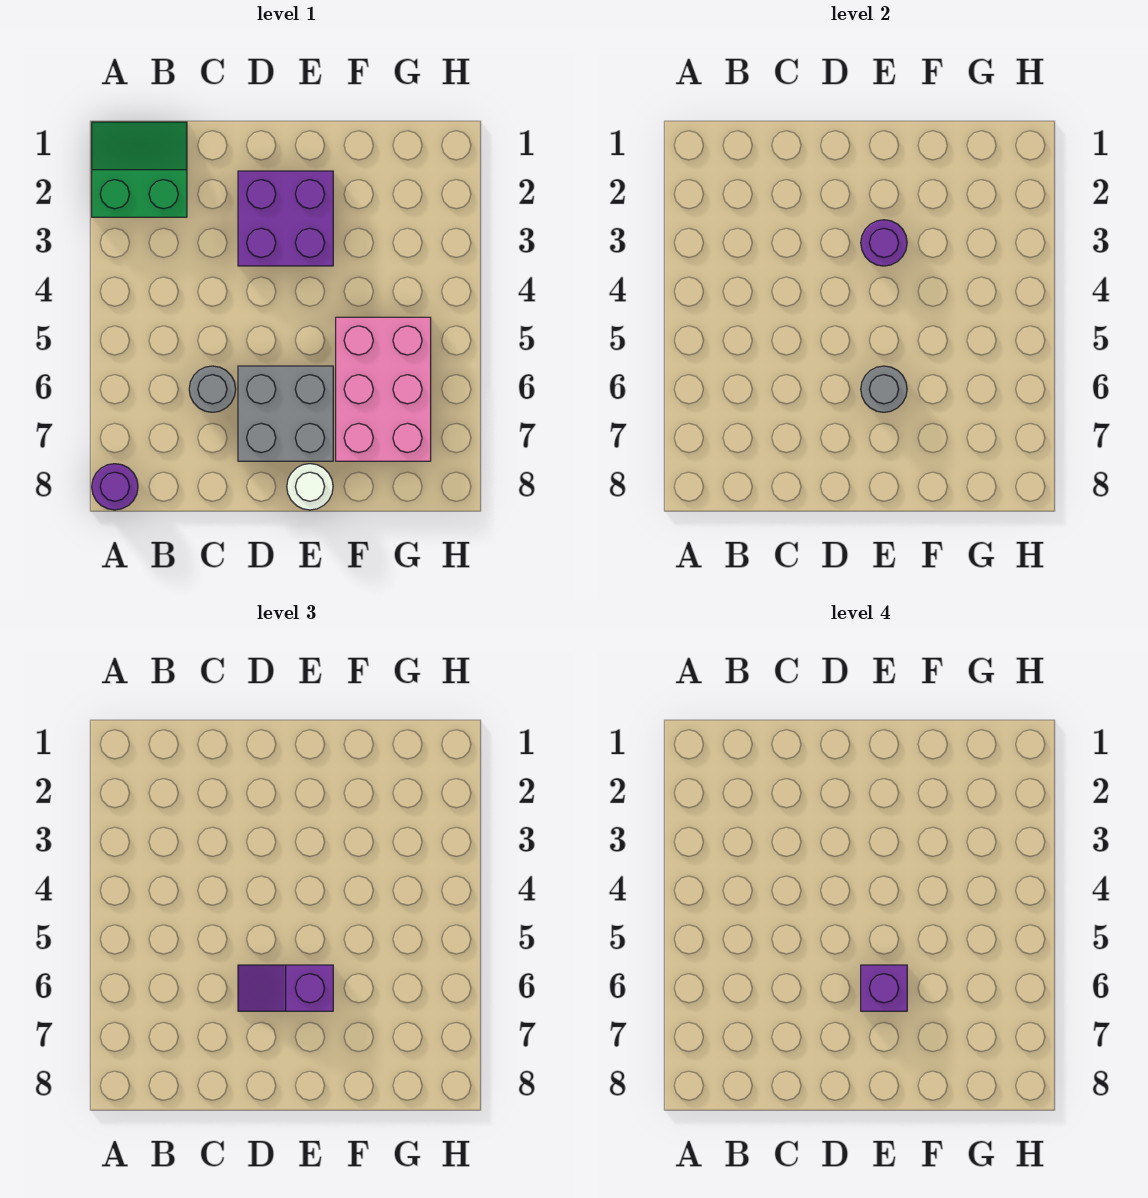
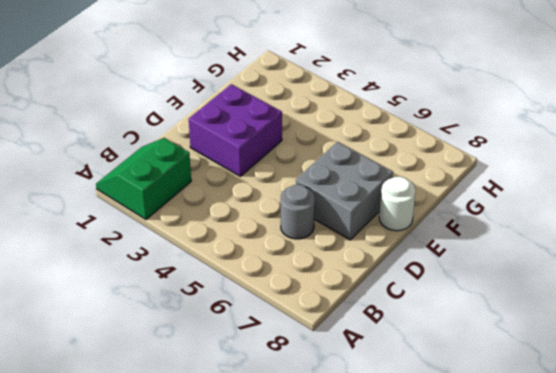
none -> purple 1x1 round brick [92,464,138,510]
none -> pink 2x3 brick [336,317,431,461]

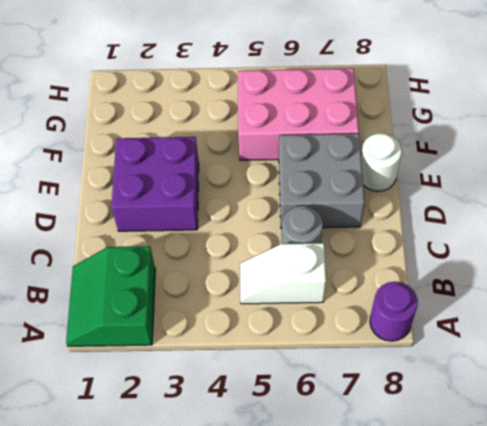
white 1x2 slope [240,243,326,304] -> none
none -> purple 1x1 round brick [861,220,907,266]
none -> grey 1x1 round brick [861,366,907,412]

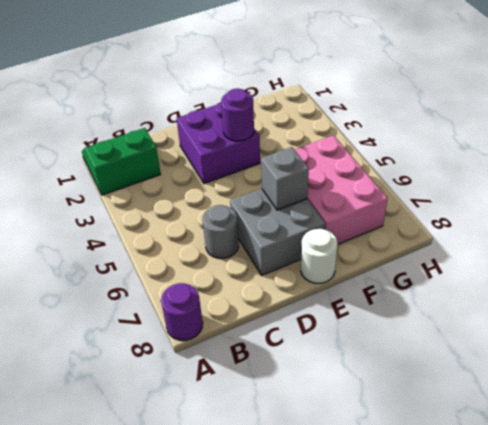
grey 1x1 brick [261,147,309,210] -> grey 1x1 round brick [861,366,907,412]
none -> purple 1x2 slope [238,965,333,1011]
none -> purple 1x1 brick [861,965,907,1011]

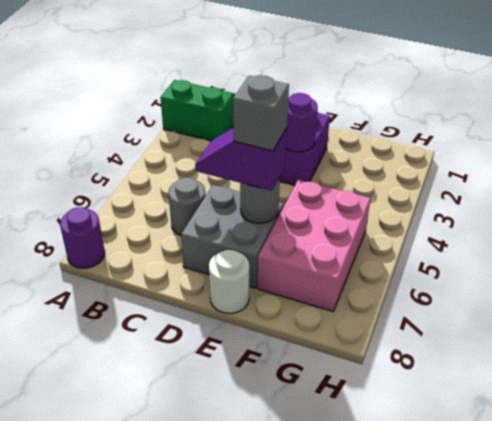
grey 1x1 brick [233,75,289,151] -> purple 1x1 brick [861,965,907,1011]

